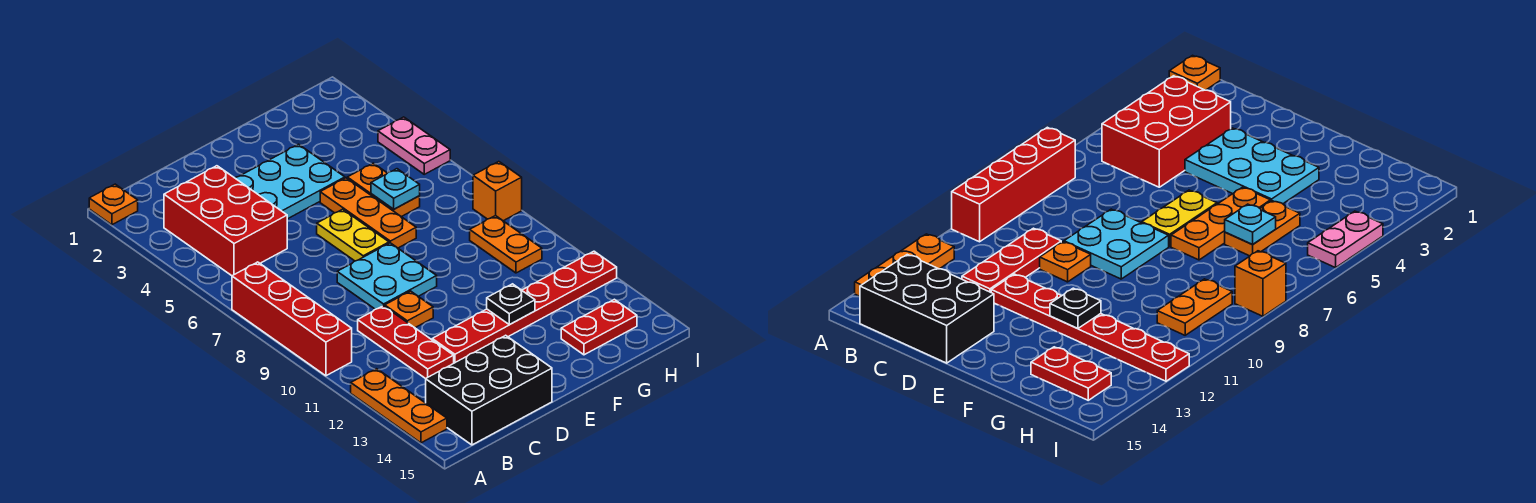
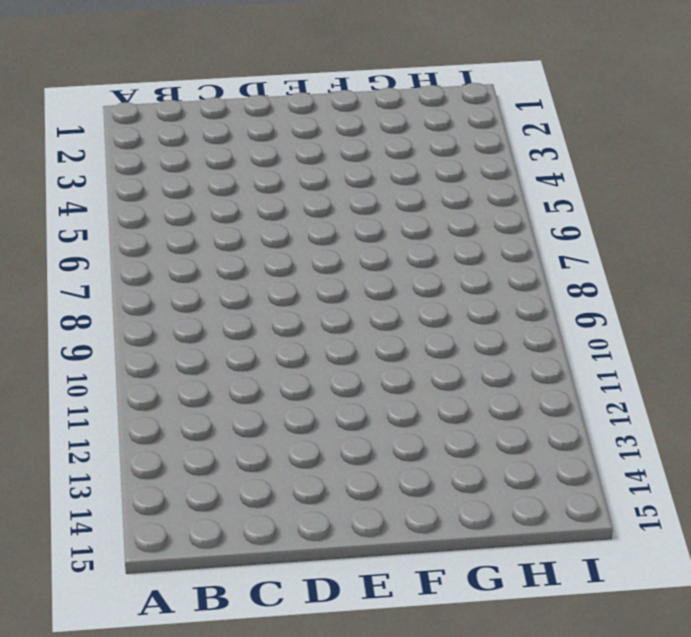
none -> orange 1x1 plate [89,184,138,225]
none -> red 1x4 brick [232,262,352,376]
none -> orange 1x3 plate [351,369,447,443]

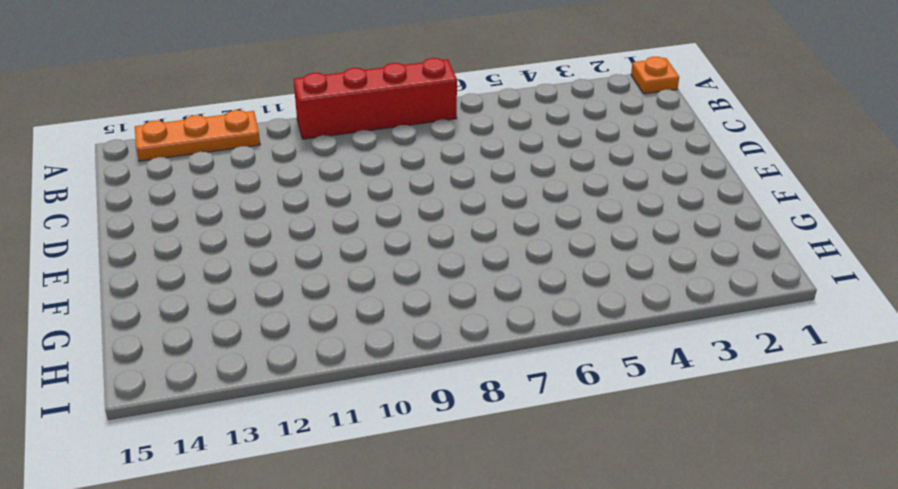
none -> red 2x3 brick [164,166,287,276]
none -> black 2x3 brick [426,335,552,445]
none -> red 1x3 plate [358,306,454,379]

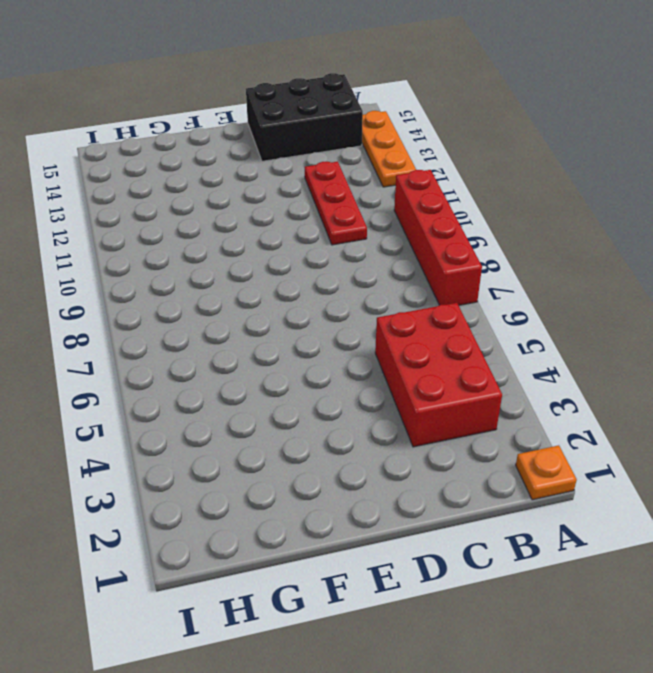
none -> cyan 2x3 plate [235,144,345,219]
none -> cyan 2x2 plate [337,243,437,309]
none -> orange 1x1 plate [385,291,433,328]

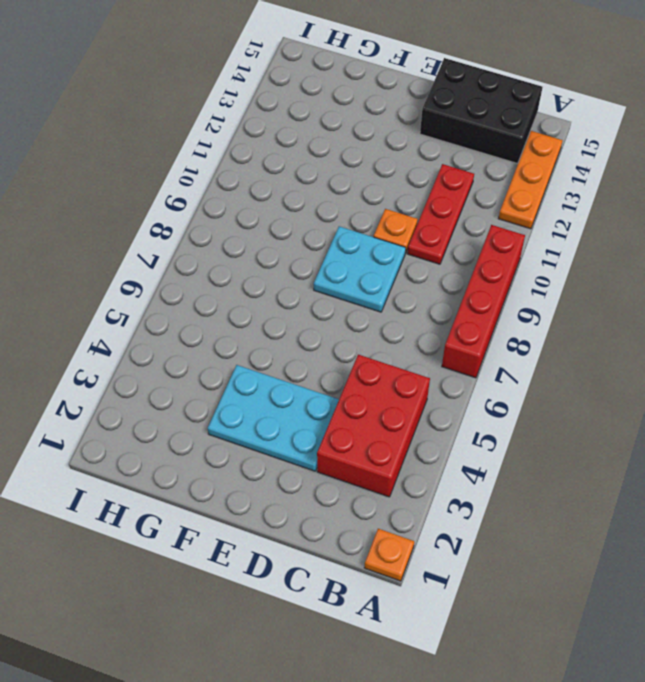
none -> red 1x6 plate [432,251,617,363]
none -> yellow 1x2 plate [317,209,389,261]
none -> orange 1x3 plate [320,178,416,248]

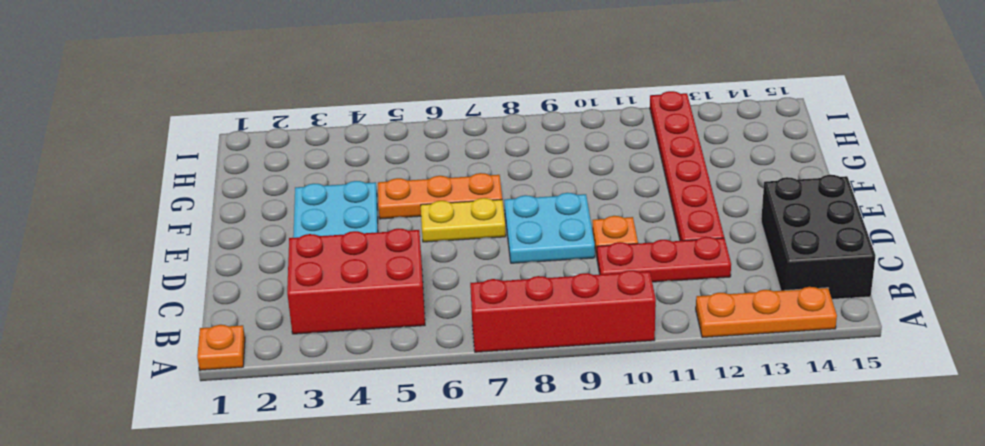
none -> orange 1x2 plate [347,163,420,217]
none -> red 1x2 plate [561,299,637,355]
none -> orange 1x2 plate [470,215,542,273]

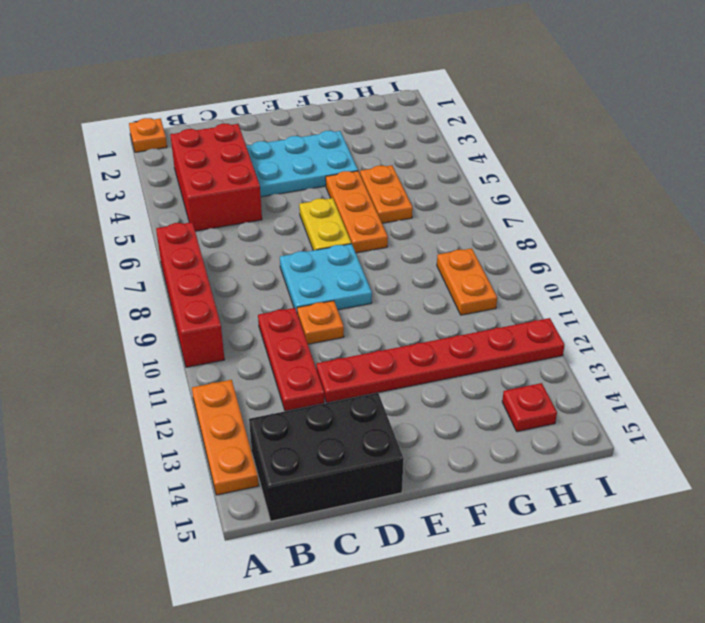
red 1x1 plate [502,383,557,432] -> red 1x2 plate [561,299,637,355]
none -> pink 1x2 plate [378,117,450,174]
none -> orange 1x1 brick [473,162,522,221]
none -> black 1x1 plate [487,284,535,325]

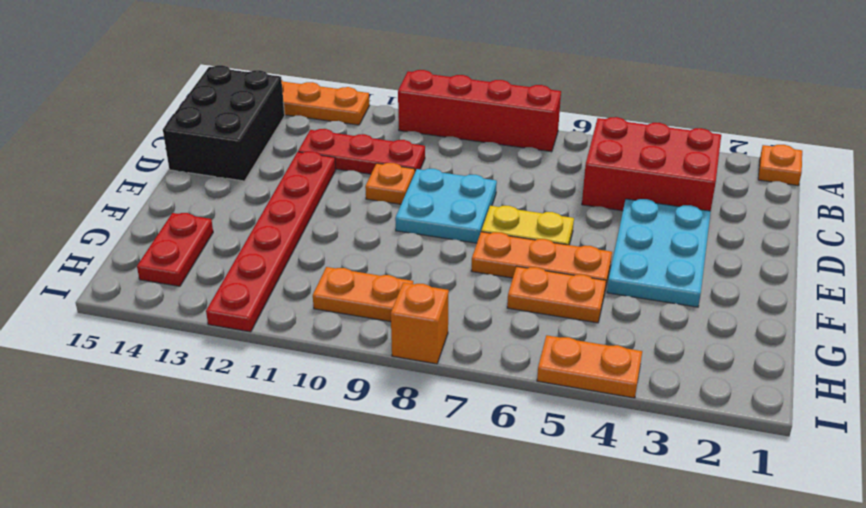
orange 1x2 plate [537,335,642,398] -> pink 1x2 plate [378,117,450,174]
none -> black 1x1 plate [487,284,535,325]
none -> cyan 1x1 plate [371,169,420,209]

